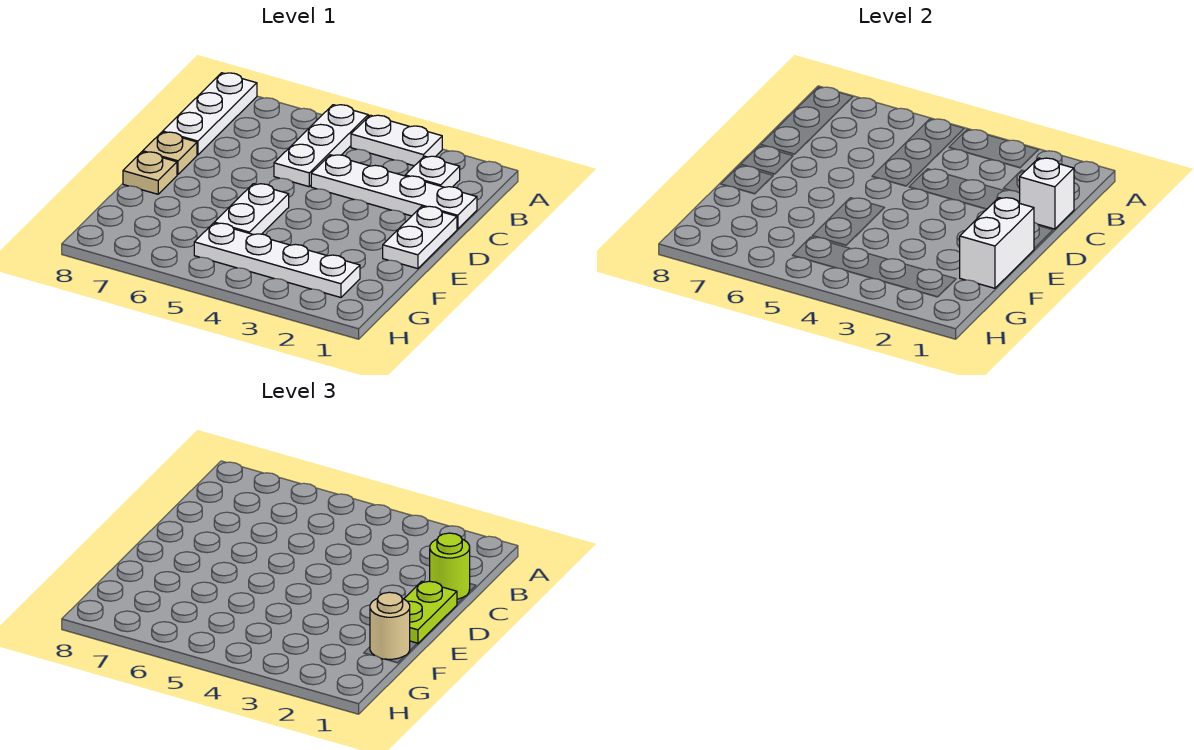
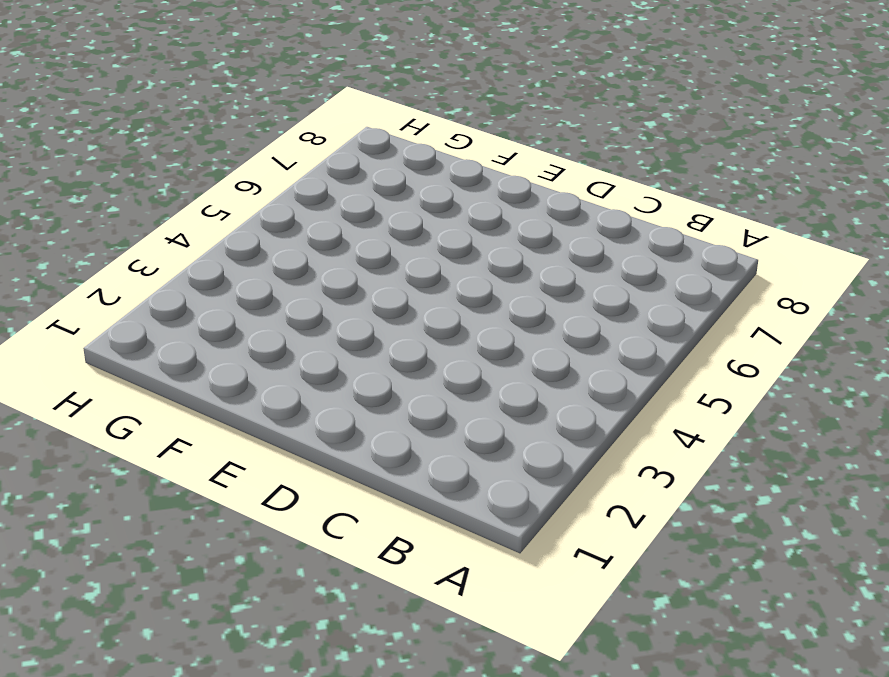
none -> white 1x2 plate [351,115,442,166]
none -> white 1x3 plate [274,105,368,187]
none -> white 1x3 plate [163,73,257,155]

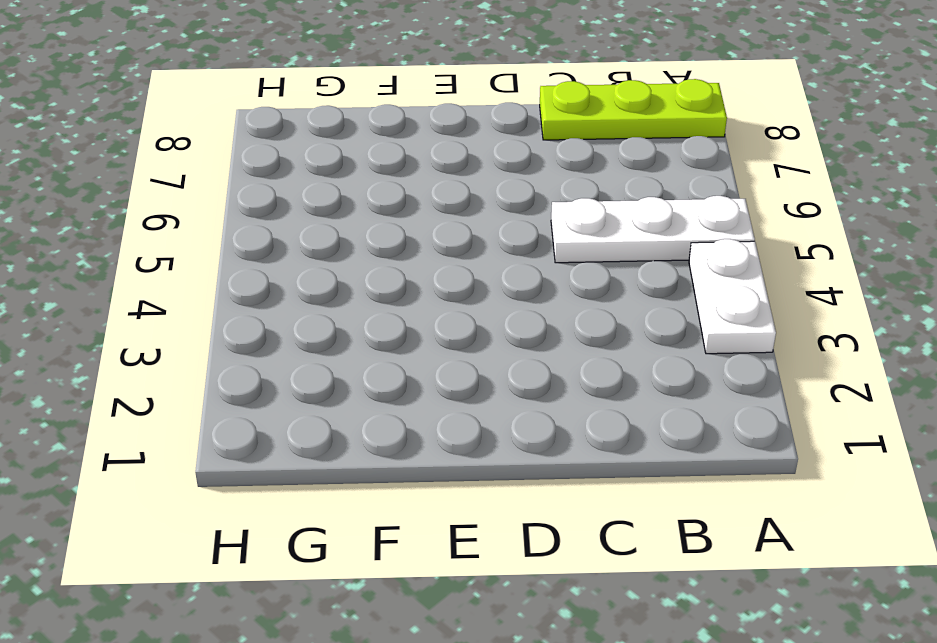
lime 1x3 plate [540,79,727,140] -> white 1x3 plate [163,73,257,155]
none -> white 1x1 plate [405,156,460,187]
none -> white 1x4 plate [311,155,477,229]
none -> white 1x2 plate [383,206,457,269]

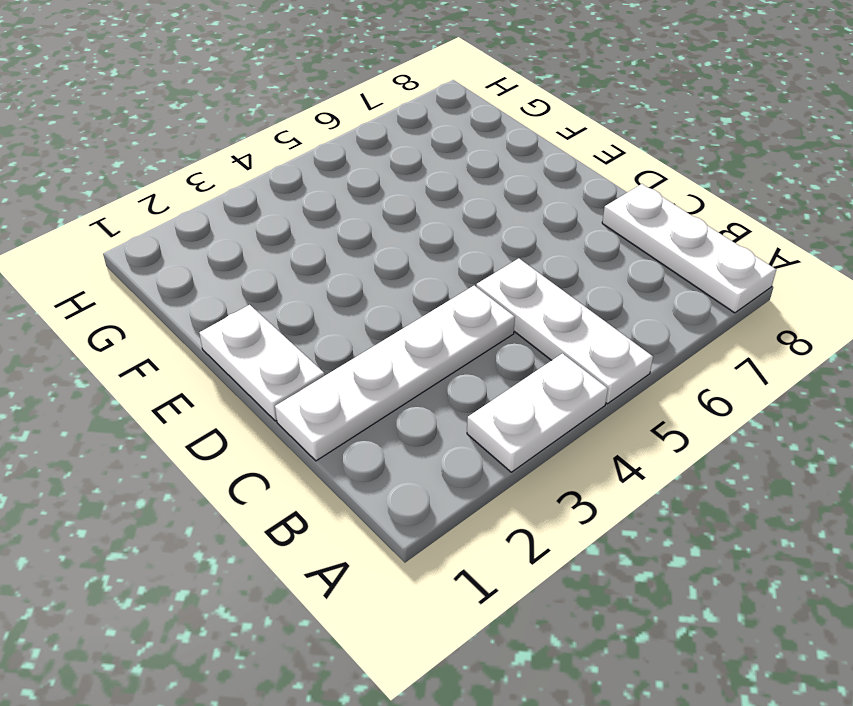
none -> white 1x1 plate [405,156,460,187]
none -> tan 1x1 plate [143,132,197,175]
none -> white 1x2 plate [214,184,289,235]

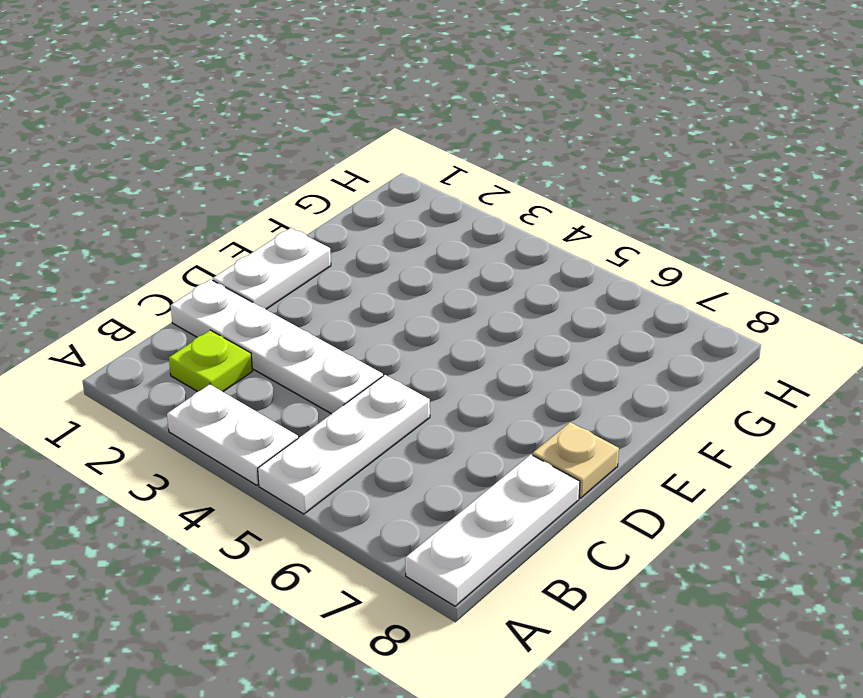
lime 1x1 plate [169,330,252,392] -> white 1x1 plate [405,156,460,187]
none -> white 1x2 plate [214,184,289,235]
none -> tan 1x1 plate [123,152,177,194]
none -> white 1x4 plate [194,223,360,297]

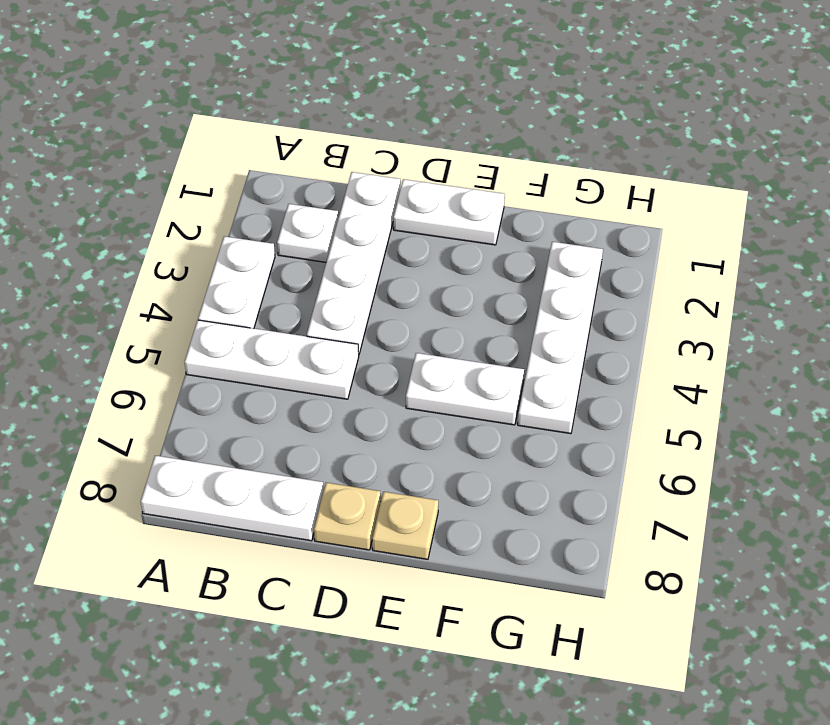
none -> white 1x1 brick [1020,158,1074,229]
none -> white 1x2 brick [960,198,1034,288]
none -> lime 1x1 round brick [430,533,470,599]

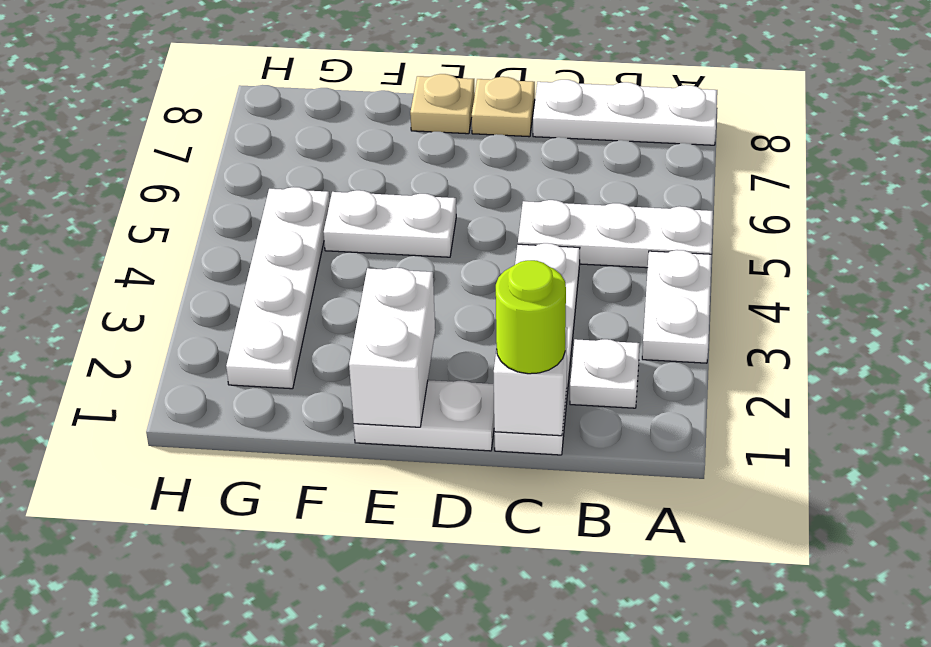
white 1x2 brick [349,268,435,427] -> white 1x2 brick turned to [960,198,1034,288]
none -> lime 1x2 plate [404,581,457,644]
none -> tan 1x1 round brick [370,592,410,659]

